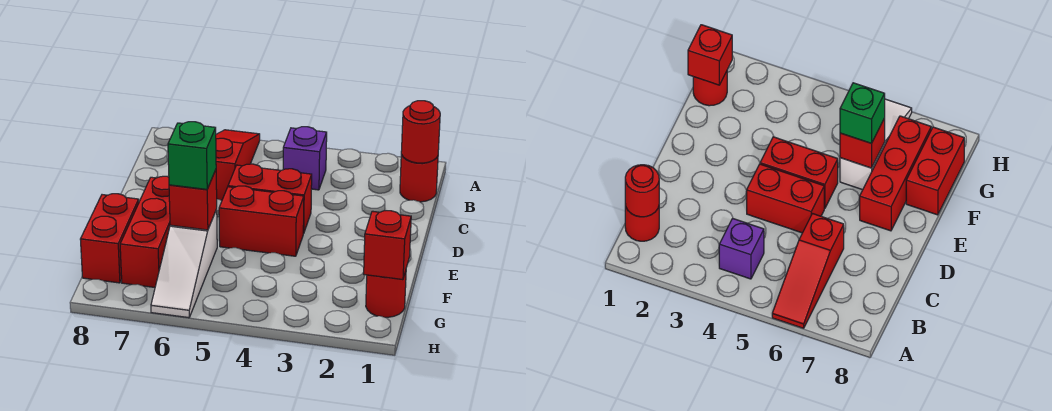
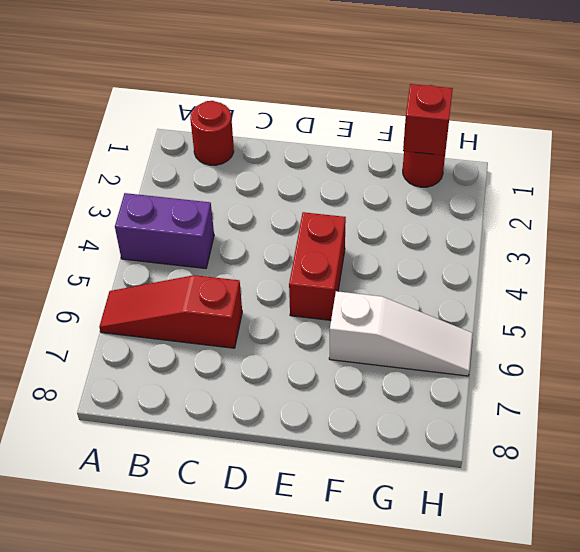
purple 1x2 brick [115,193,214,269] -> purple 1x1 brick [283,127,327,190]
none -> red 1x2 brick [228,164,312,233]
none -> red 1x3 brick [120,176,170,287]
none -> red 1x2 brick [80,194,139,283]

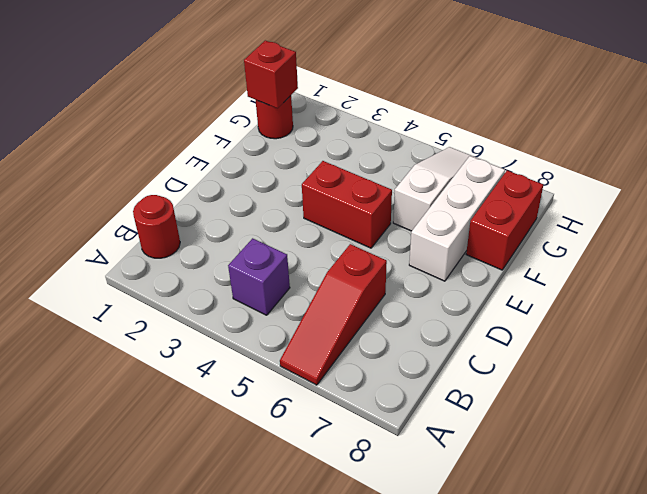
white 1x3 brick [409,156,505,281] -> red 1x3 brick [120,176,170,287]
none -> red 1x2 brick [228,164,312,233]
none -> red 1x1 round brick [401,101,440,163]
none -> red 1x1 brick [169,170,217,230]

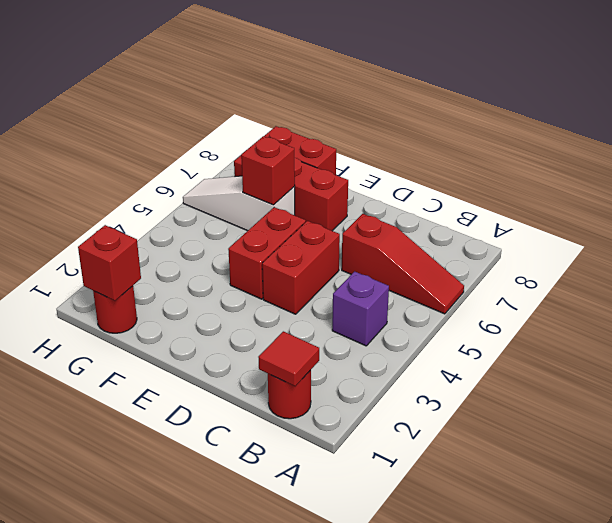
red 1x1 tile [258,331,319,386] -> red 1x1 round brick [401,101,440,163]
none -> green 1x1 brick [168,122,216,189]

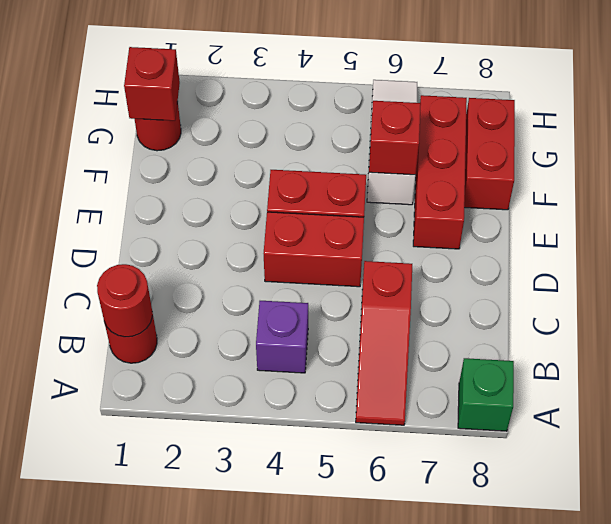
green 1x1 brick [458,358,514,431] -> green 1x1 brick moved to [168,122,216,189]

